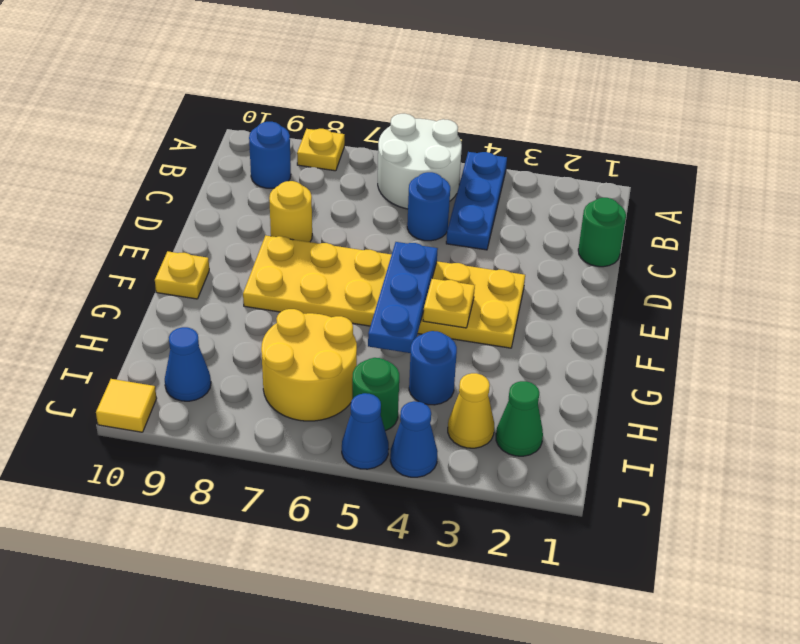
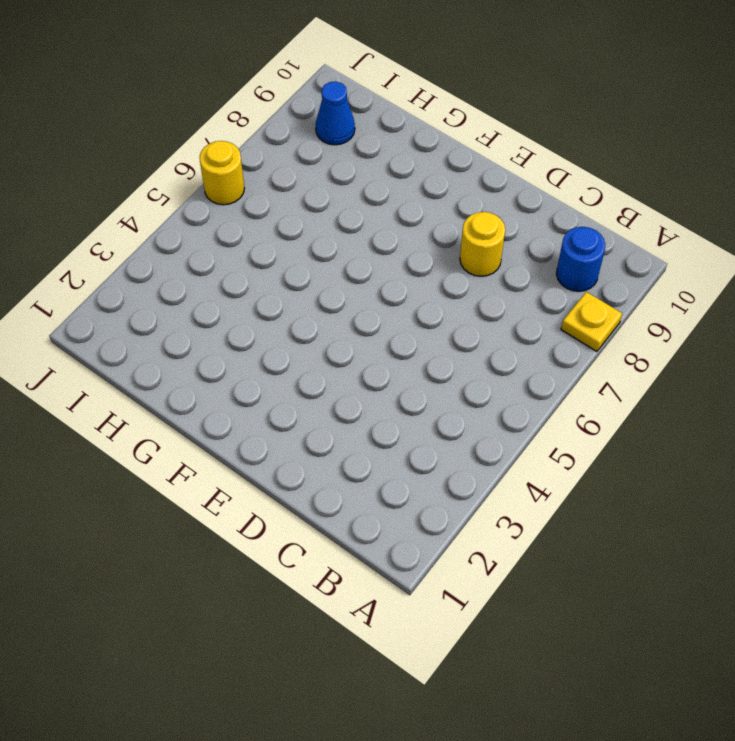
yellow 1x1 round brick [200,141,245,205] -> none
none -> blue 1x3 plate [446,152,507,250]
none -> white 2x2 round brick [378,114,462,209]
none -> green 1x1 round brick [578,198,626,267]

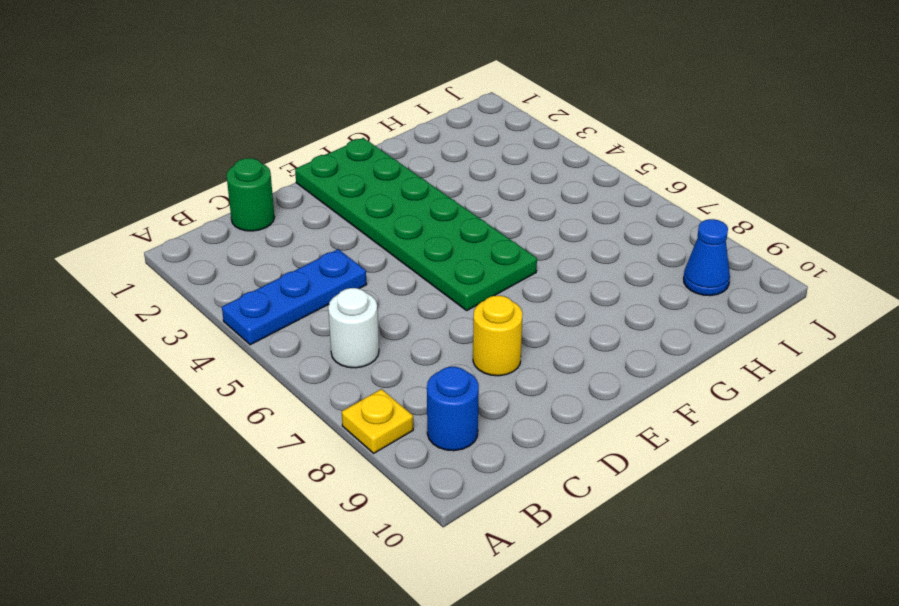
white 1x1 round brick [328,288,379,368] -> white 2x2 round brick [378,114,462,209]
green 2x6 plate [295,138,537,310] -> yellow 2x6 plate [243,235,525,348]
none -> blue 1x1 round brick [407,172,450,241]
none -> yellow 1x1 plate [155,251,209,299]
none -> blue 1x1 round brick [409,331,457,405]

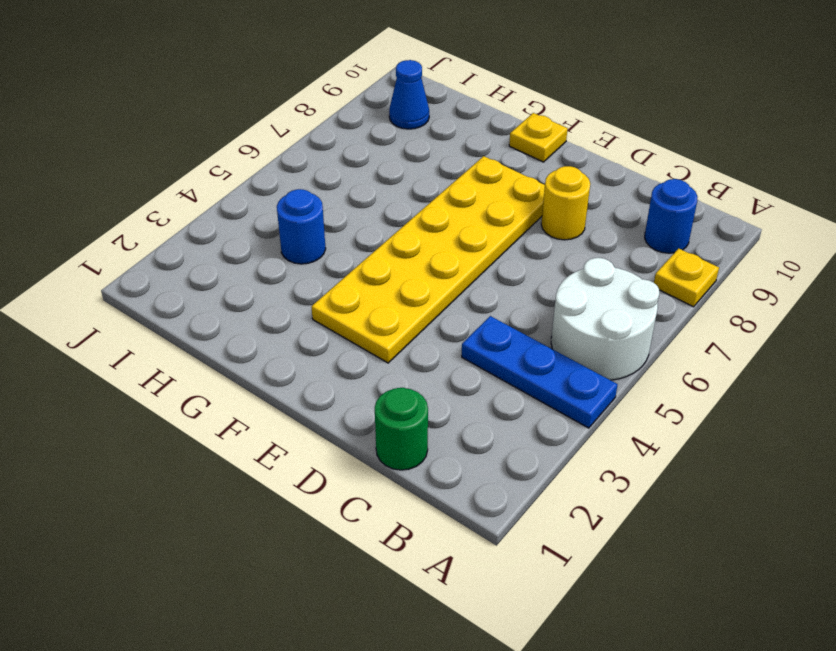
none -> blue 1x1 round brick [407,172,450,241]
none -> yellow 2x2 round brick [261,309,357,421]
none -> green 1x1 cone [496,381,543,456]

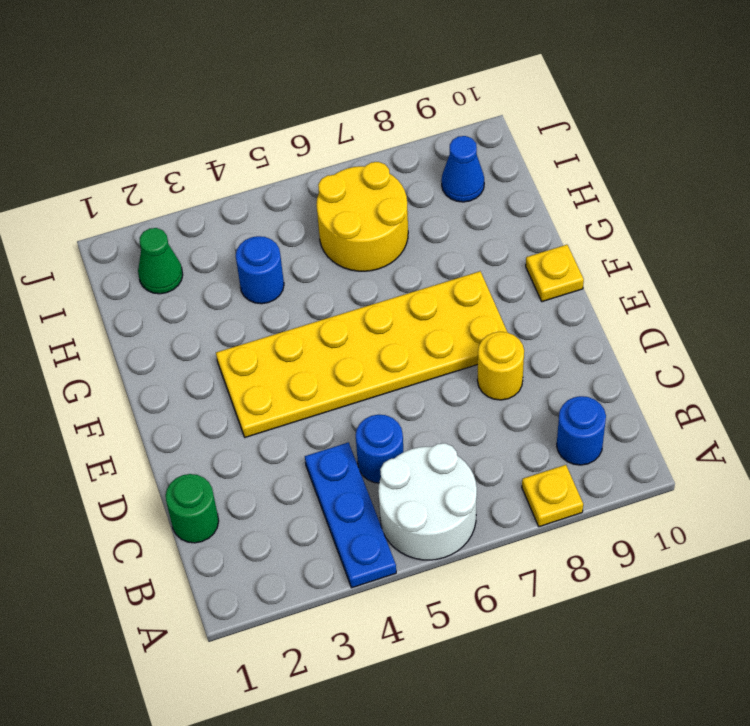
none -> yellow 1x1 cone [448,373,494,448]
none -> green 1x1 round brick [352,358,399,431]
none -> blue 1x1 cone [390,401,438,477]

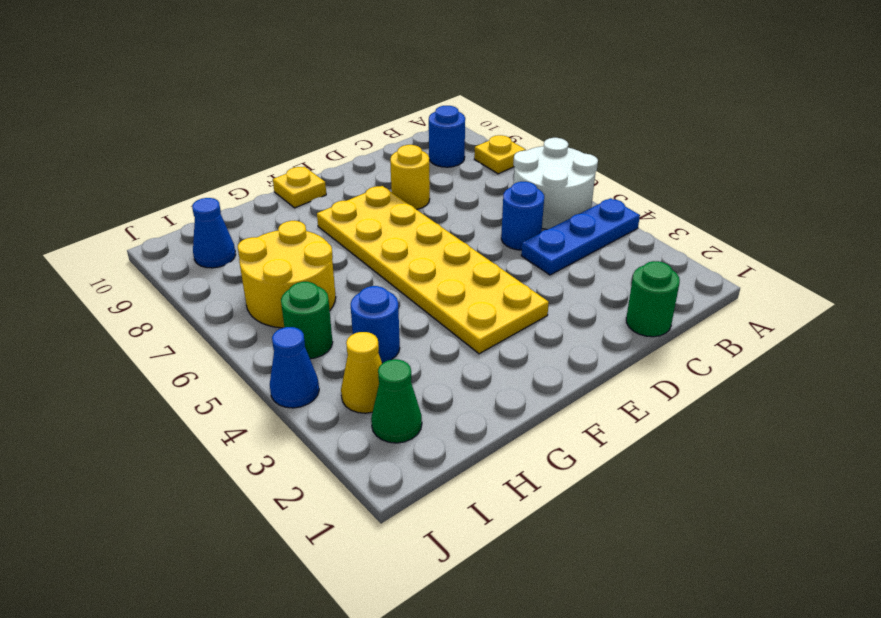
none -> blue 1x1 cone [342,393,389,469]
none -> yellow 1x1 tile [96,379,157,432]
none -> blue 1x3 plate [368,242,438,353]

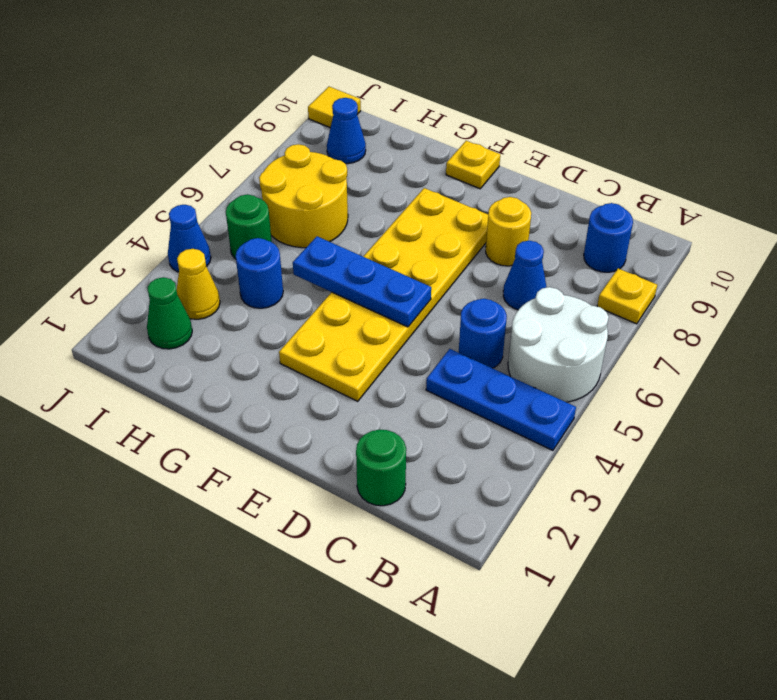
blue 1x1 cone [503,241,547,310] -> blue 1x1 cone moved to [342,393,389,469]
none -> yellow 1x1 plate [423,279,475,328]

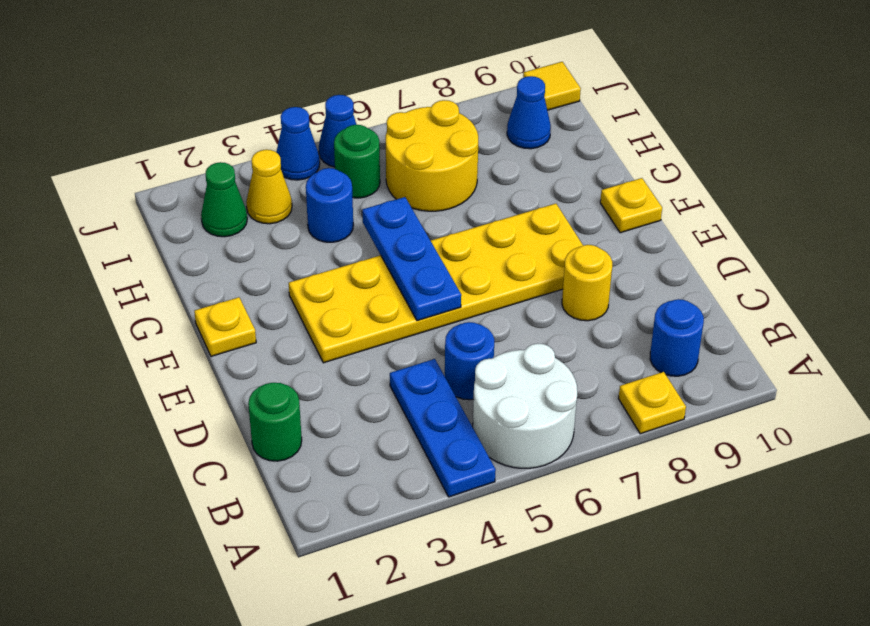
yellow 1x1 plate [194,297,256,356] -> yellow 1x1 plate moved to [423,279,475,328]

